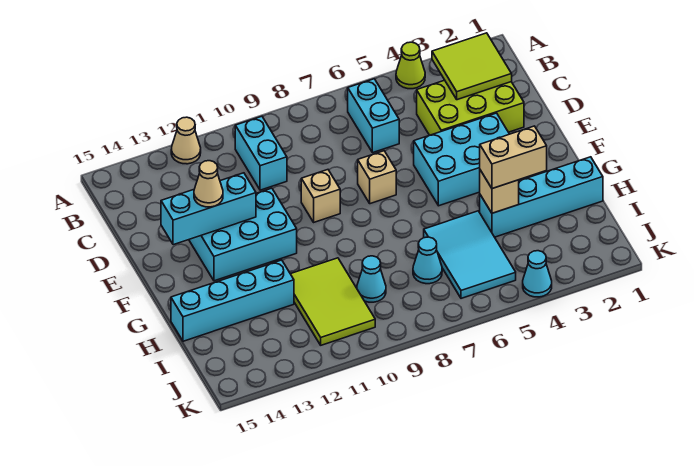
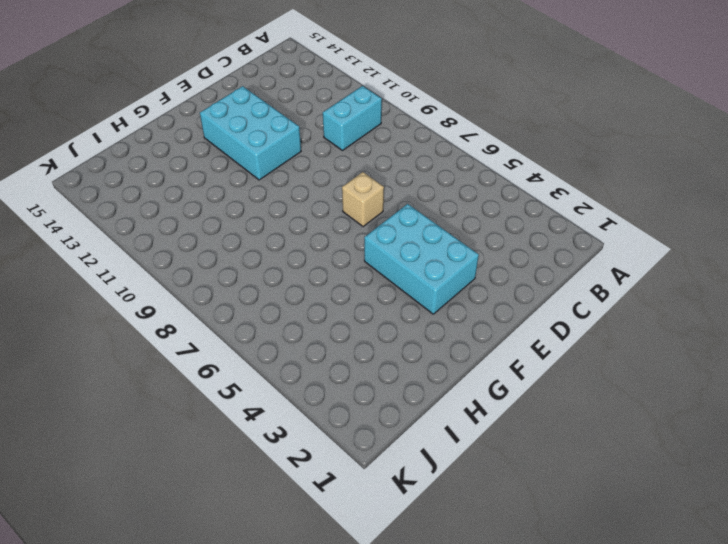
none -> lime 1x1 cone [396,42,425,89]
none -> tan 1x1 cone [171,117,201,164]
none -> cyan 1x2 brick [348,79,399,153]

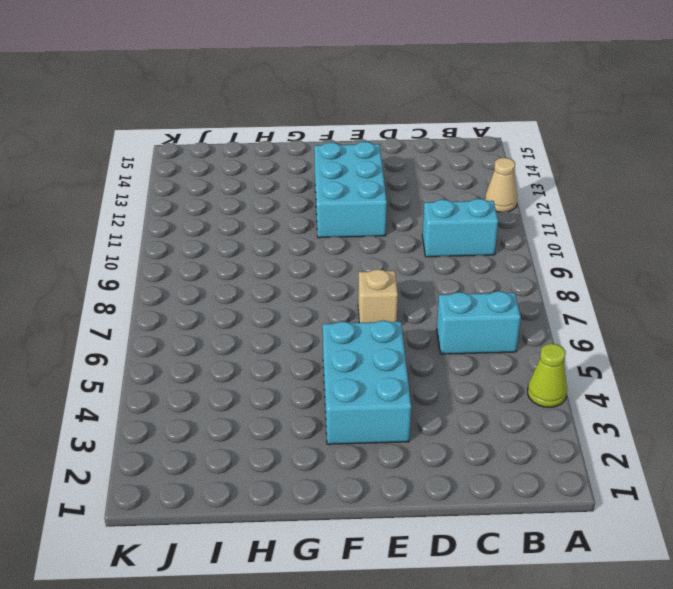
none -> lime 2x3 brick [417,80,524,135]
none -> tan 1x1 brick [301,170,340,222]
none -> cyan 1x4 brick [480,157,603,237]

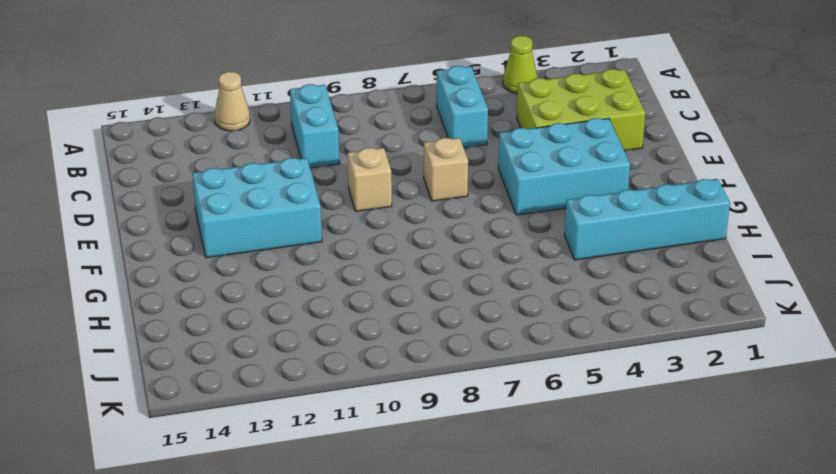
none -> cyan 2x3 tile [424,211,516,298]
none -> lime 2x3 tile [291,258,375,345]
none -> cyan 1x4 brick [171,260,294,341]

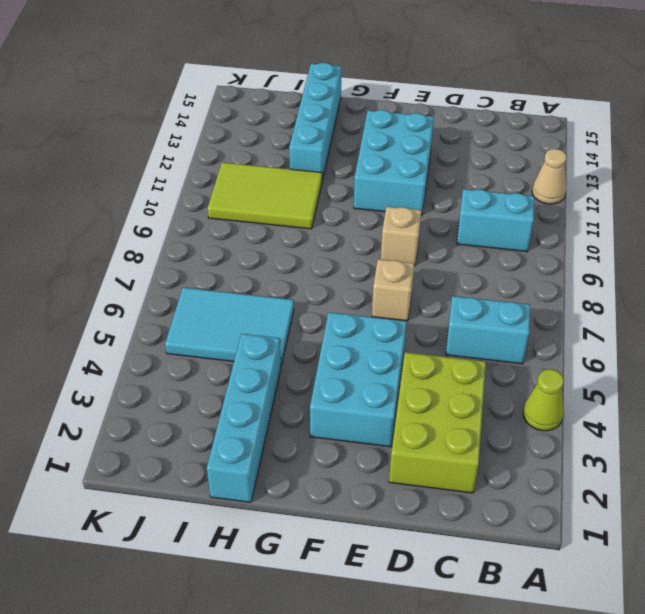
none -> cyan 1x1 cone [413,237,442,284]
none -> cyan 1x1 cone [357,256,386,302]
none -> cyan 1x1 cone [523,251,552,297]

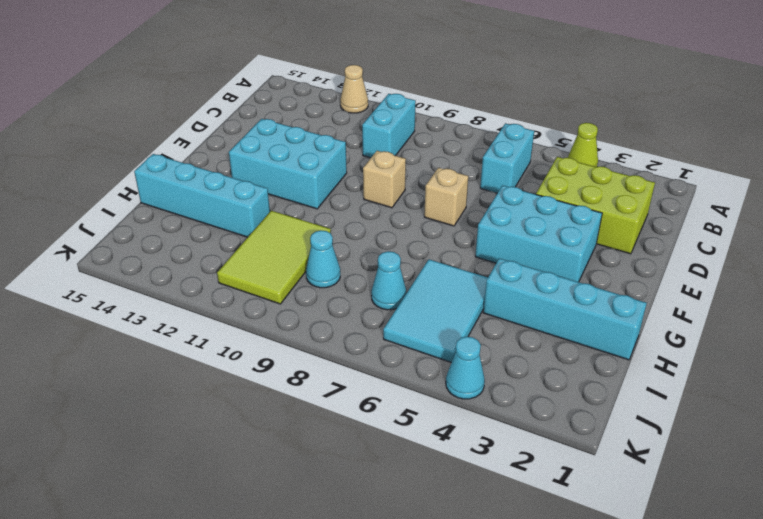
none -> lime 2x2 tile [432,33,512,100]
none -> cyan 1x3 brick [161,173,256,245]
none -> tan 1x1 brick [480,170,519,213]

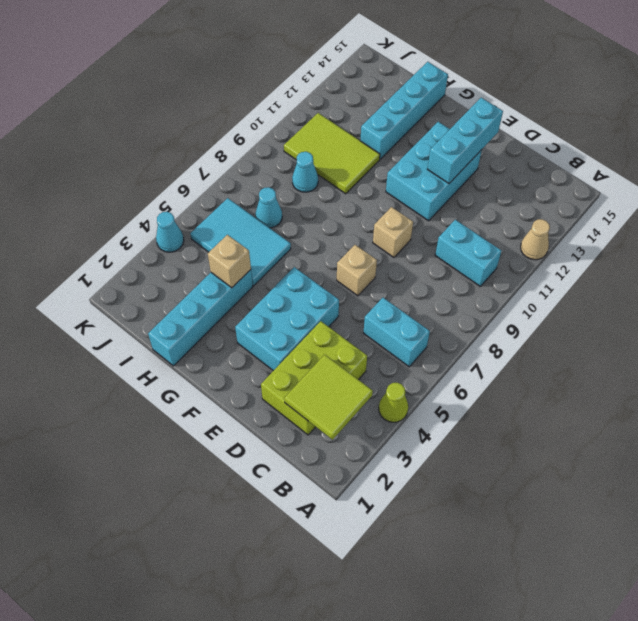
none -> tan 1x1 cone [194,161,223,207]
none -> tan 1x2 brick [480,126,547,189]

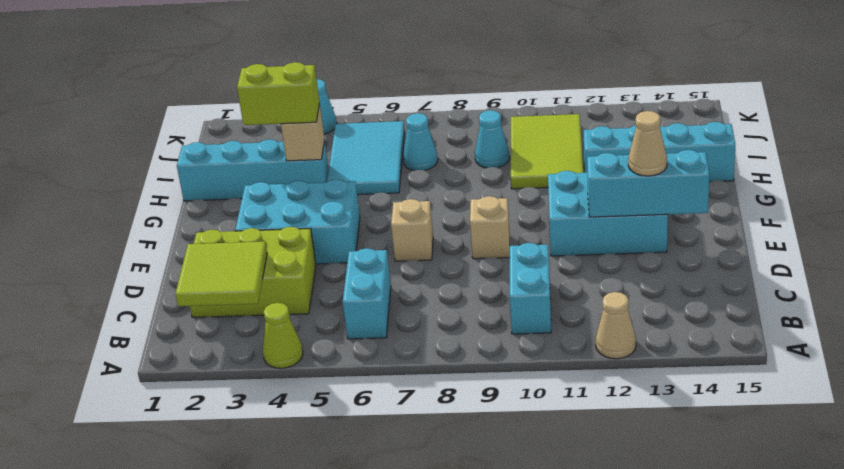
lime 1x2 brick [237,62,320,125] -> tan 1x2 brick [480,126,547,189]

